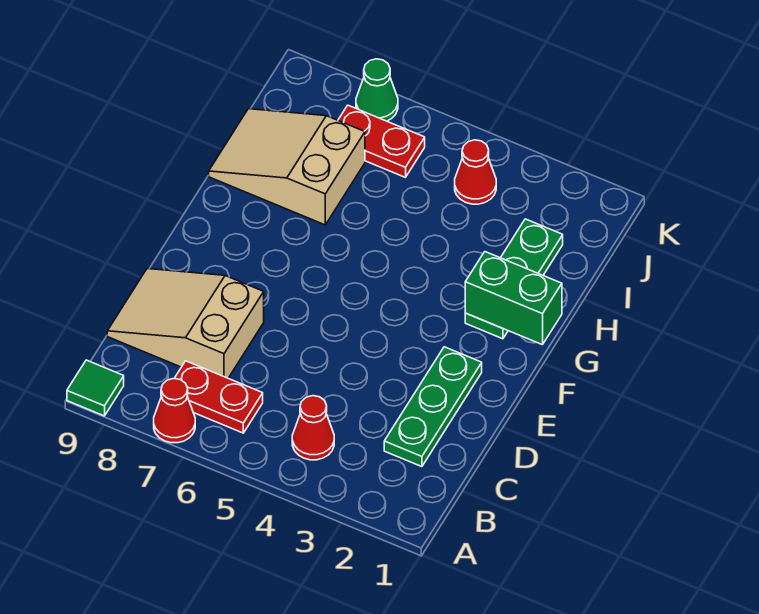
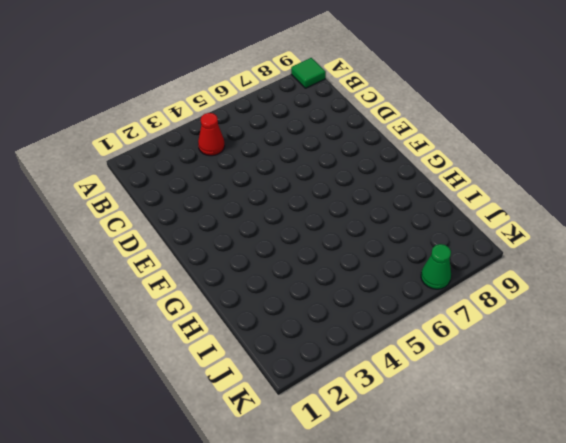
none -> red 1x1 cone [154,379,195,443]
none -> red 1x2 plate [174,361,263,433]
none -> green 1x3 plate [384,347,482,467]

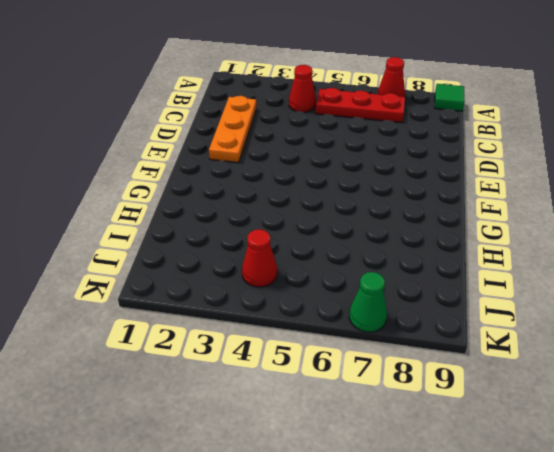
red 1x3 plate [316,88,405,123] -> red 1x2 plate [174,361,263,433]
orange 1x3 plate [209,96,256,163] -> green 1x3 plate [384,347,482,467]
none -> tan 2x3 slope [107,269,264,378]
none -> green 1x3 plate [465,219,563,339]
none -> tan 2x3 slope [209,109,365,225]

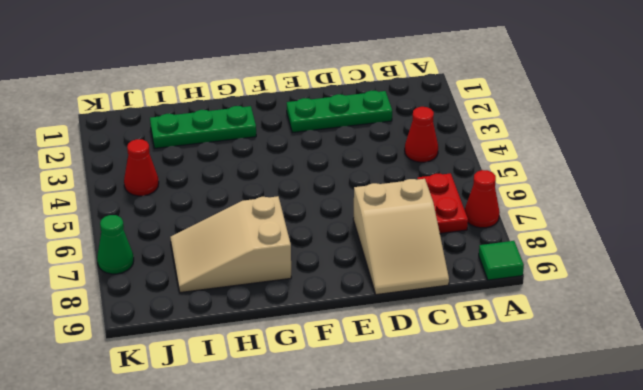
tan 2x3 slope [170,196,291,293] -> tan 2x3 slope turned to [209,109,365,225]
none -> red 1x2 plate [338,105,425,177]
none -> green 1x2 brick [465,252,562,345]

